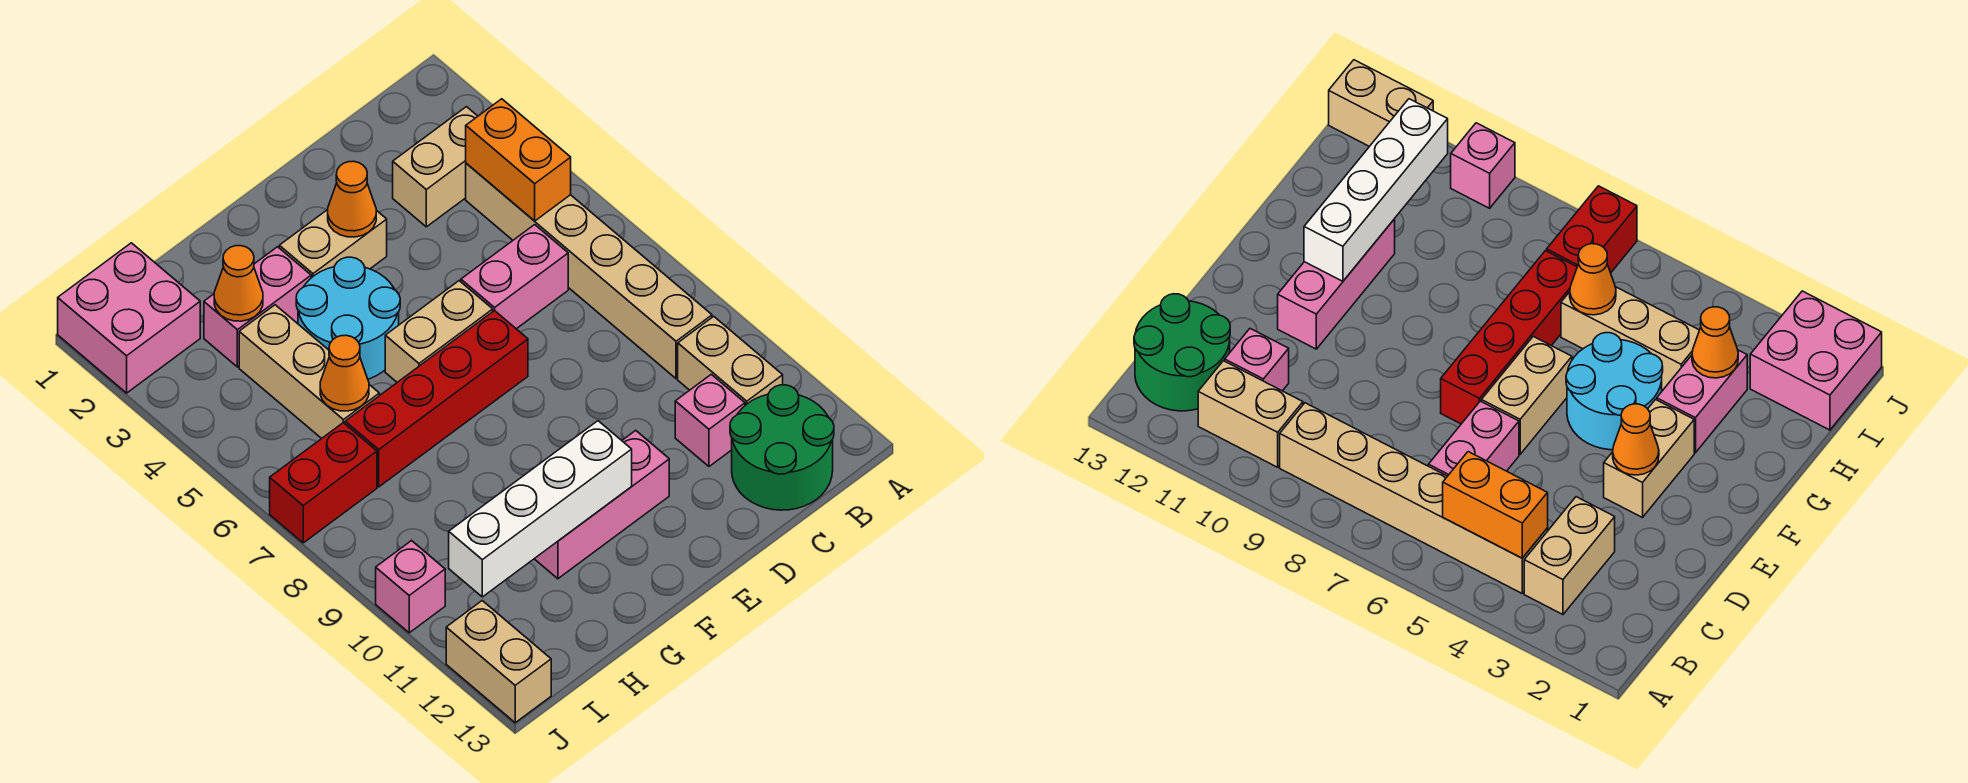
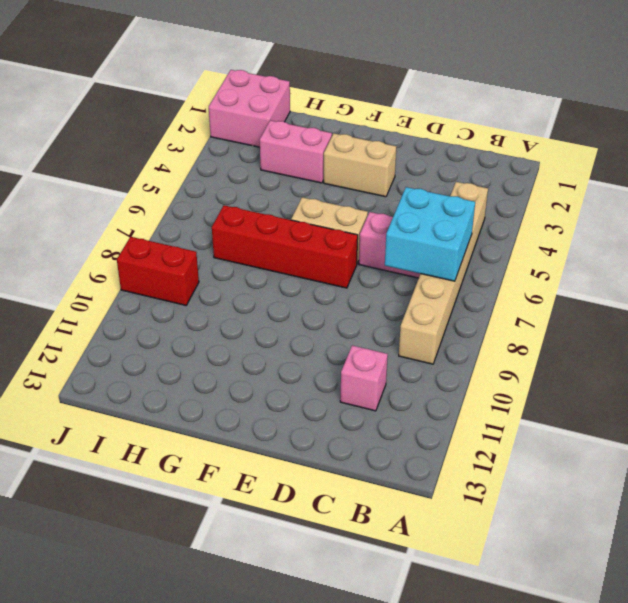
cyan 2x2 brick [385,187,475,281] -> none
red 1x2 brick [117,237,199,305] -> red 1x2 brick moved to [270,423,377,543]
none -> tan 1x2 brick [393,107,478,227]
none -> tan 1x2 brick [678,316,783,405]
none -> green 2x2 round brick [730,385,834,510]

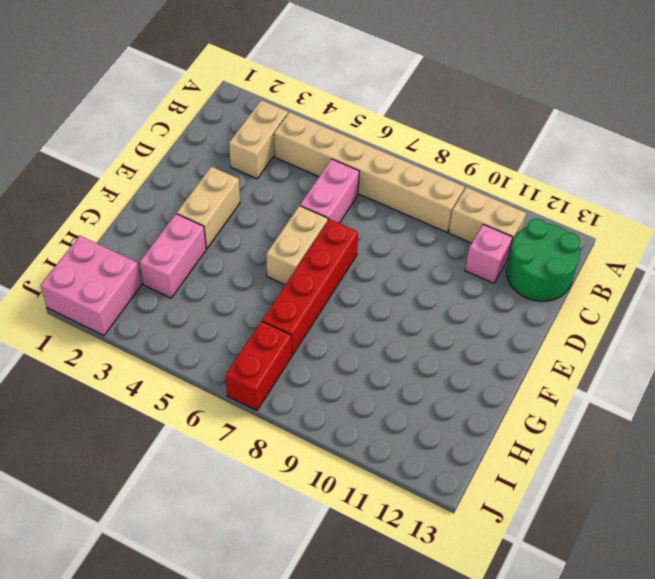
none -> pink 1x3 brick [535,430,669,579]
none -> cyan 2x2 round brick [296,257,400,379]
none -> tan 1x3 brick [239,305,379,439]

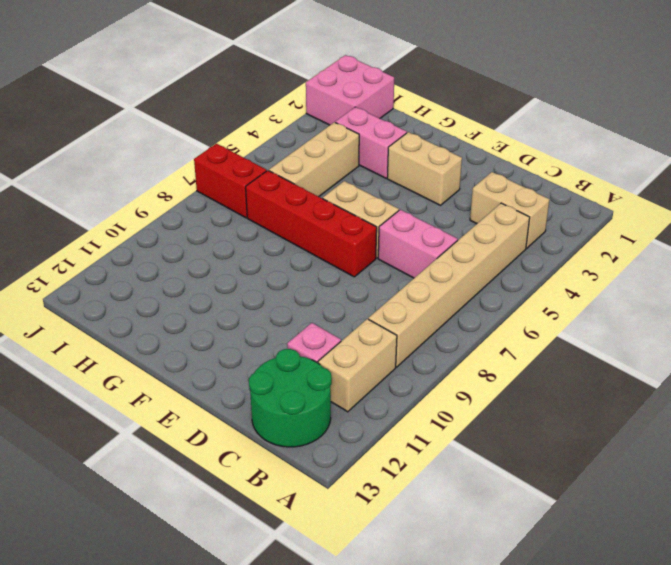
none -> pink 1x3 brick [535,430,669,579]
none -> cyan 2x2 round brick [296,257,400,379]
none -> pink 1x1 brick [376,541,445,633]

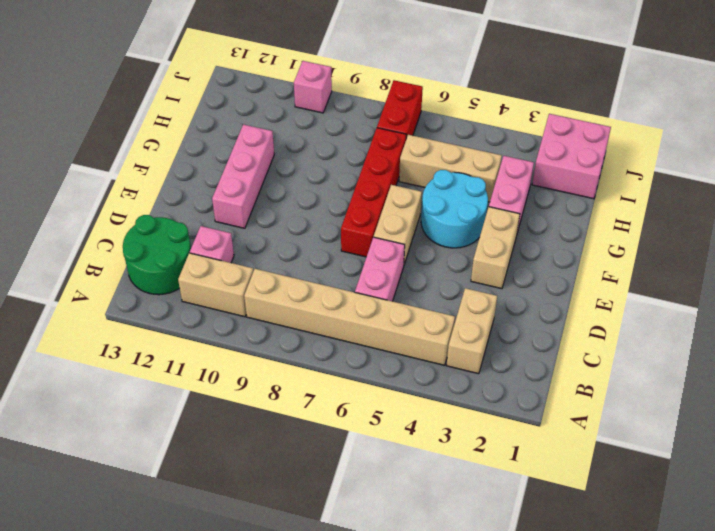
none -> tan 1x2 brick [446,601,551,723]
none -> orange 1x2 brick [466,99,571,221]
none -> orange 1x1 cone [328,161,376,237]

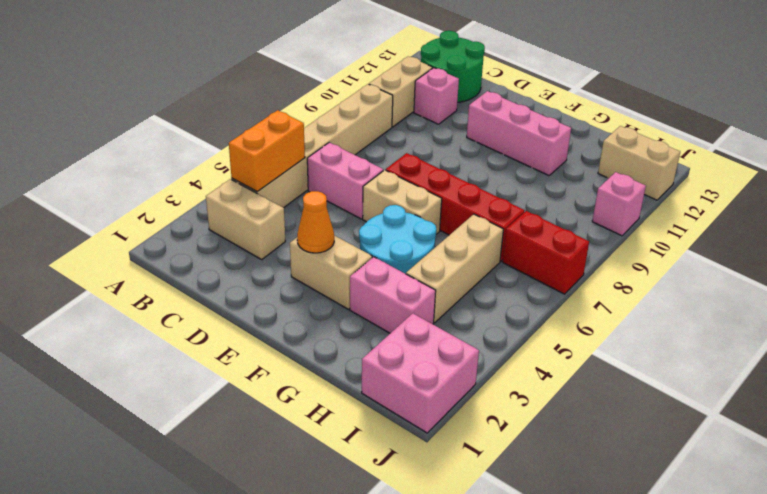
tan 1x2 brick [598,126,680,200] -> tan 1x2 brick turned to [446,601,551,723]
none -> white 1x4 brick [449,421,632,597]
none -> orange 1x1 cone [214,246,263,321]
none -> orange 1x1 cone [320,335,369,411]

